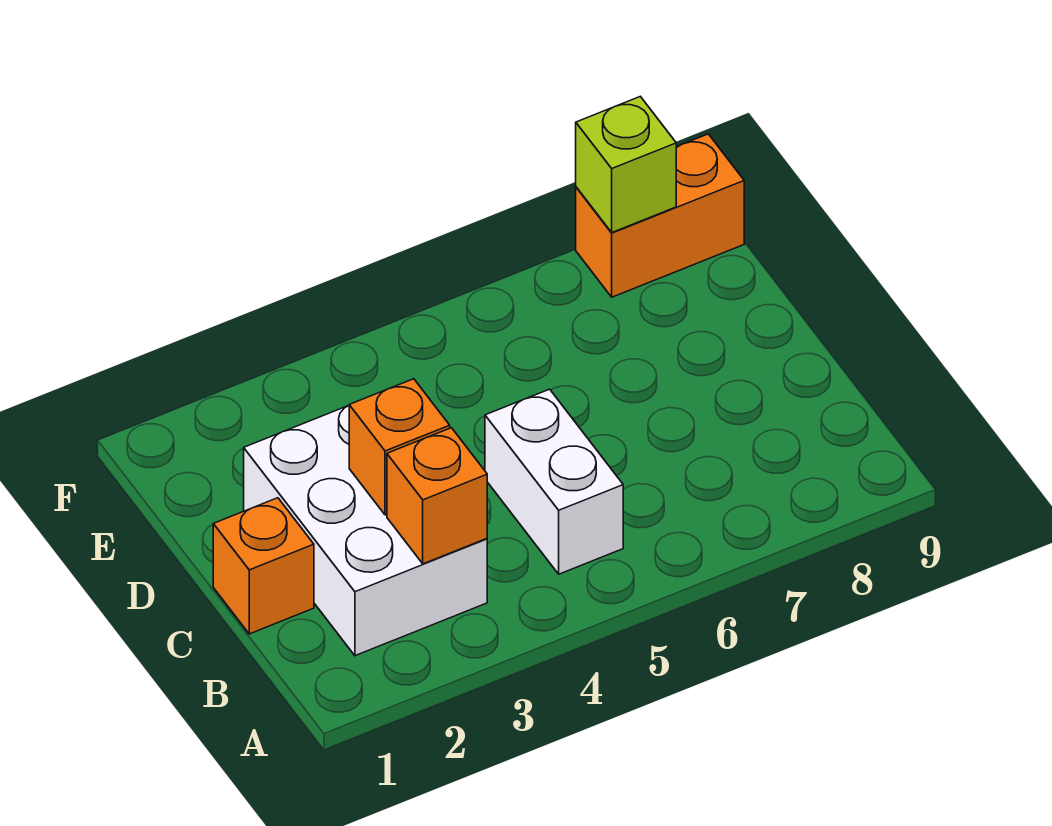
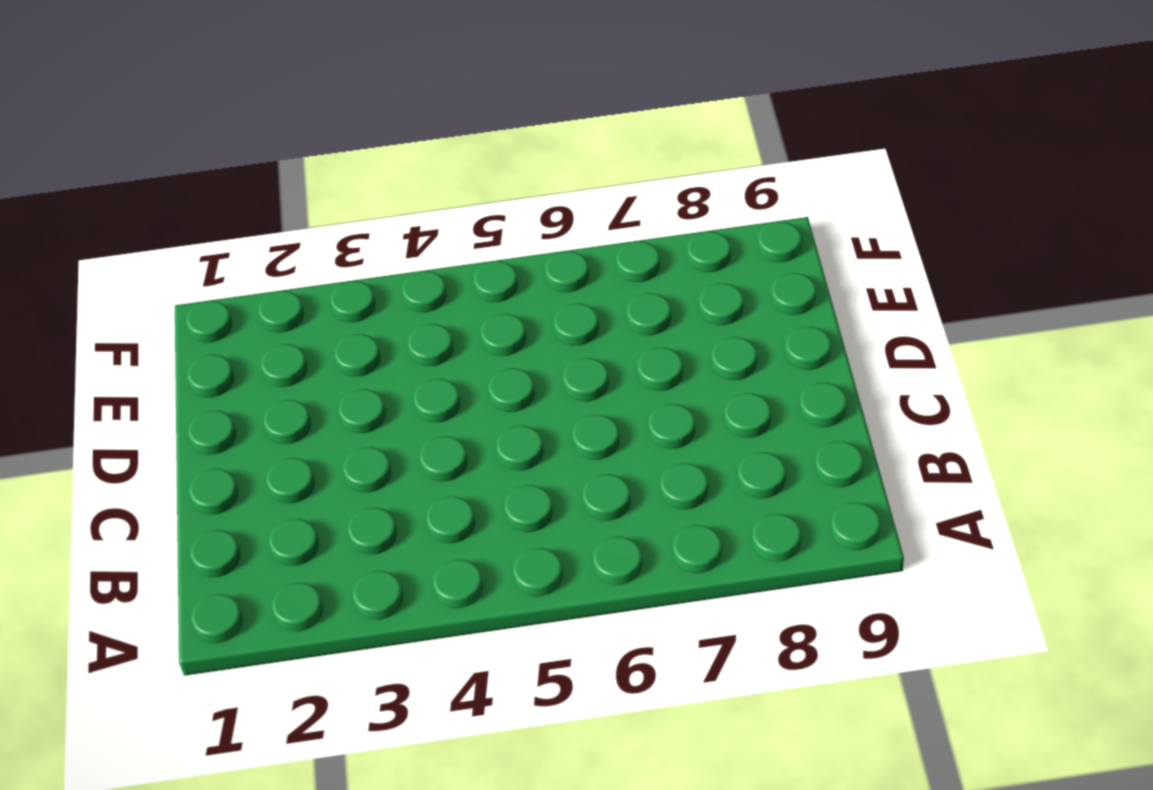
none -> white 2x3 brick [244,406,487,656]
none -> white 1x2 brick [485,389,623,574]

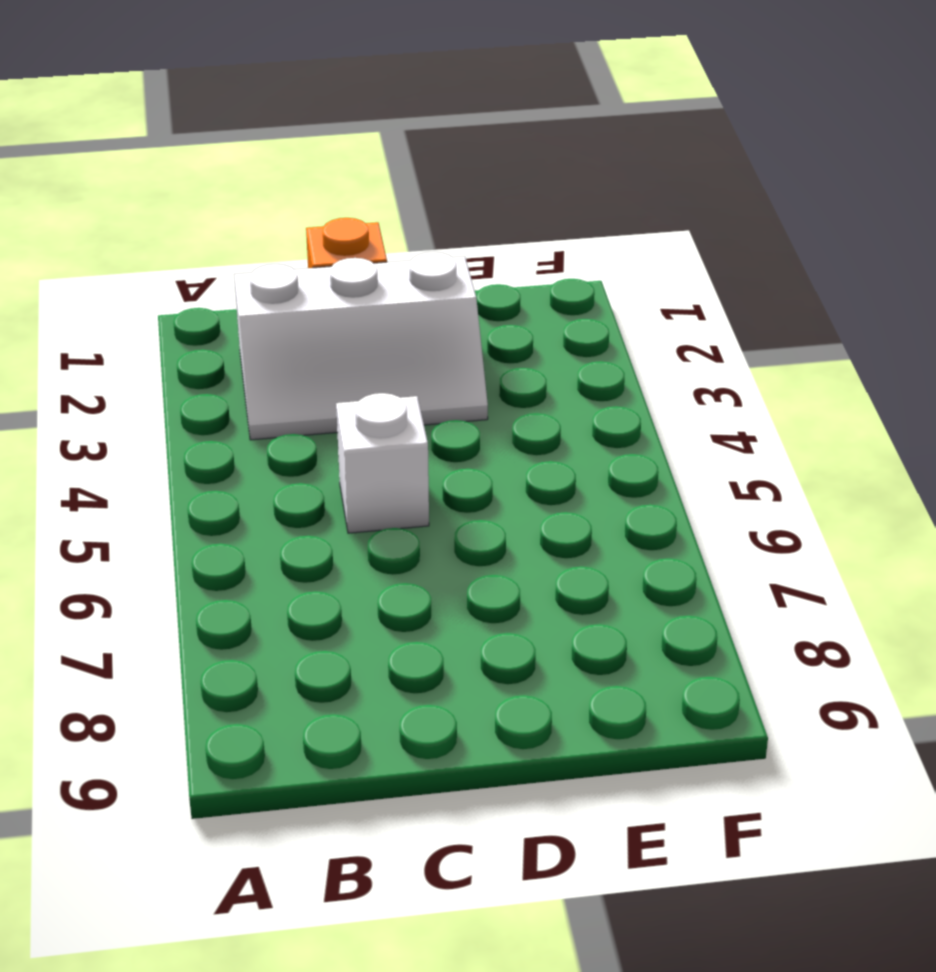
white 2x3 slope [234,252,488,440] -> white 2x3 brick [244,406,487,656]
white 1x1 brick [336,393,429,533] -> white 1x2 brick [485,389,623,574]
none -> orange 1x2 brick [576,134,744,297]
none -> orange 1x1 brick [387,428,487,564]

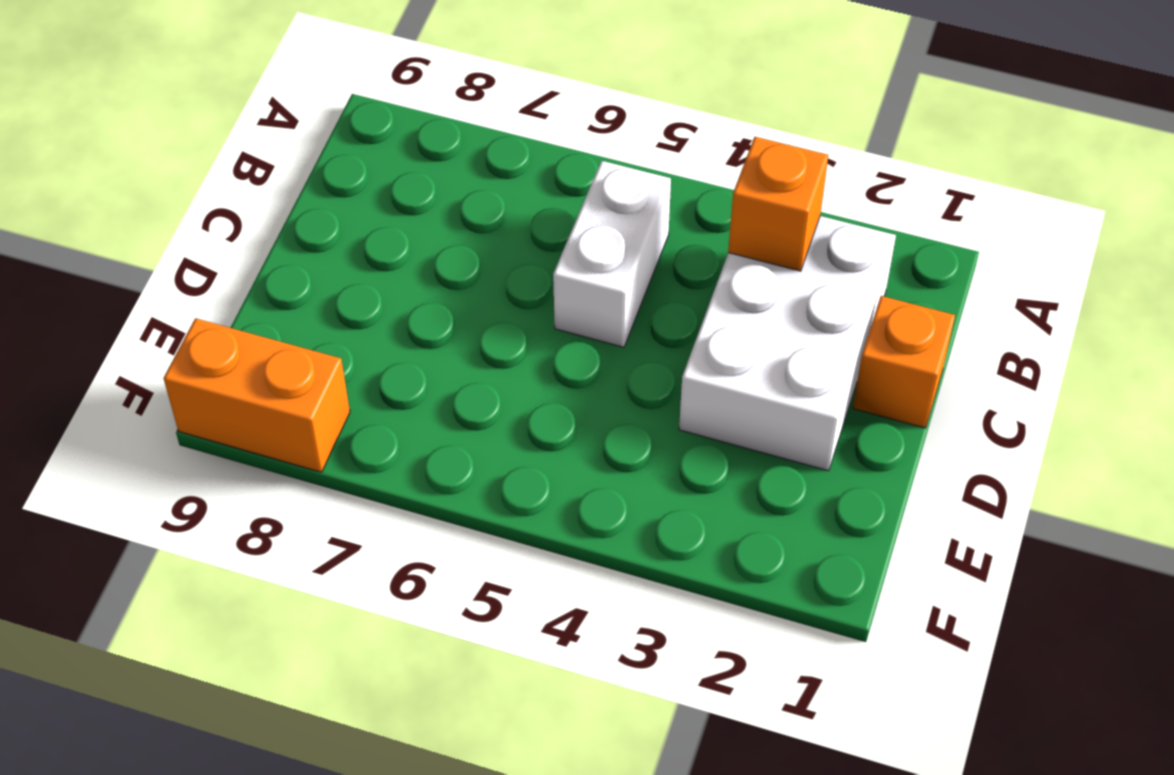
none -> orange 1x1 brick [349,379,450,515]
none -> lime 1x1 brick [576,96,676,232]

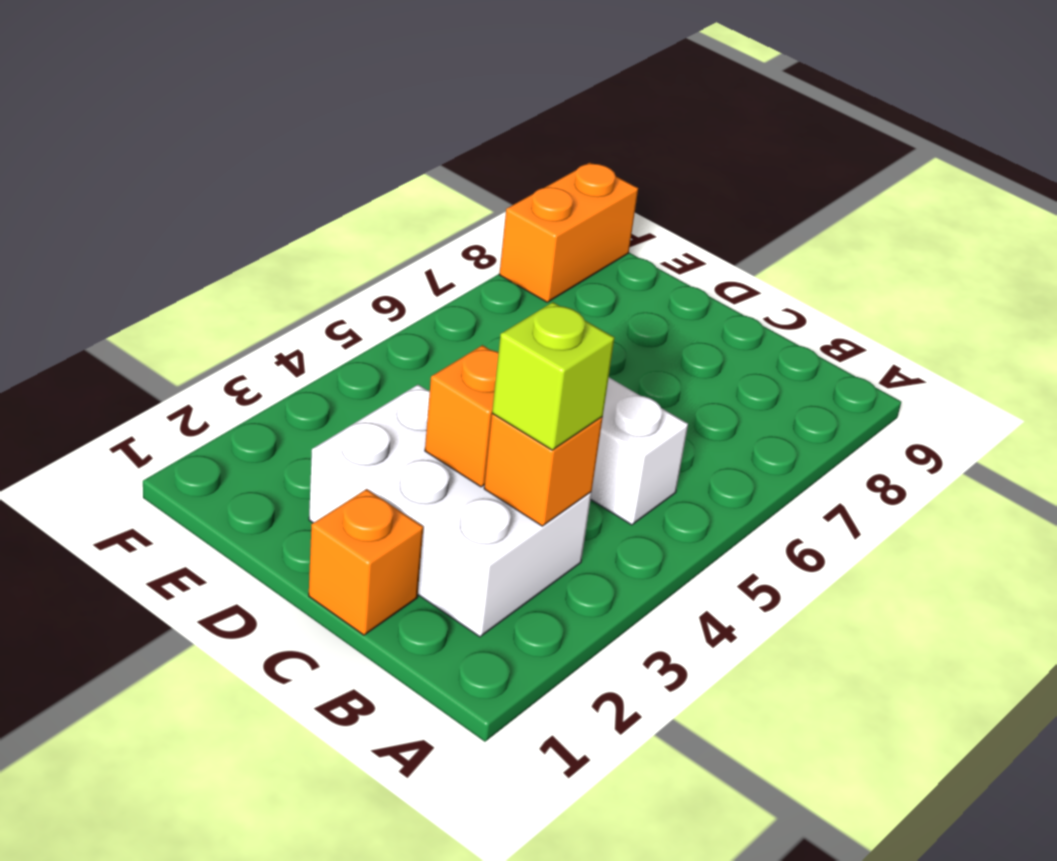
lime 1x1 brick [492,302,614,450] -> lime 1x1 brick moved to [576,96,676,232]

